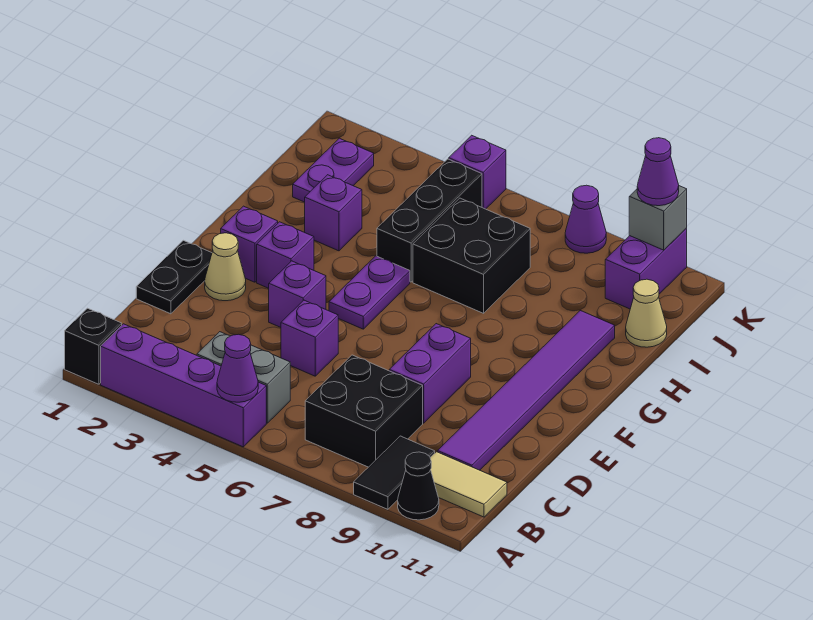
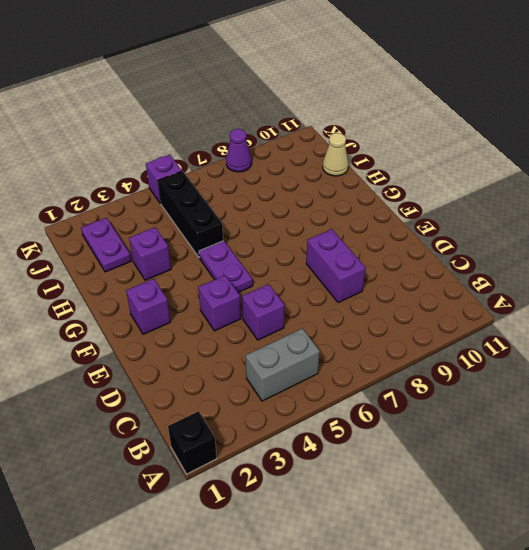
none -> purple 1x4 brick [101,324,266,447]
none -> black 1x2 tile [354,436,435,509]
none -> black 1x1 cone [398,452,439,520]

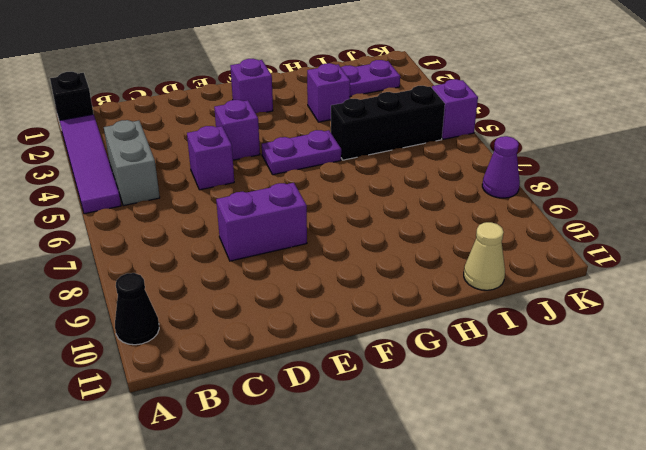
purple 1x4 tile [60,114,121,214] -> purple 1x4 brick [101,324,266,447]
none -> black 1x2 tile [354,436,435,509]
none -> black 2x2 brick [305,355,423,467]
none -> tan 1x2 tile [430,452,507,517]

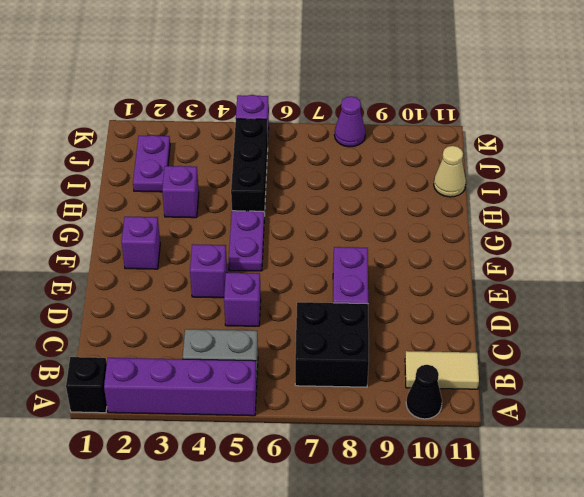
none -> black 1x2 tile [354,436,435,509]
none -> purple 1x6 tile [438,311,615,470]
none -> black 1x2 plate [136,240,212,314]

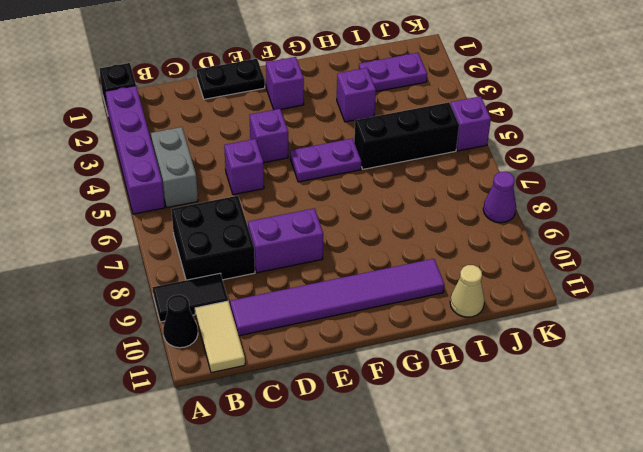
none -> tan 1x1 cone [205,233,246,301]
none -> purple 1x1 brick [257,222,314,288]
none -> black 2x2 brick [413,198,530,313]

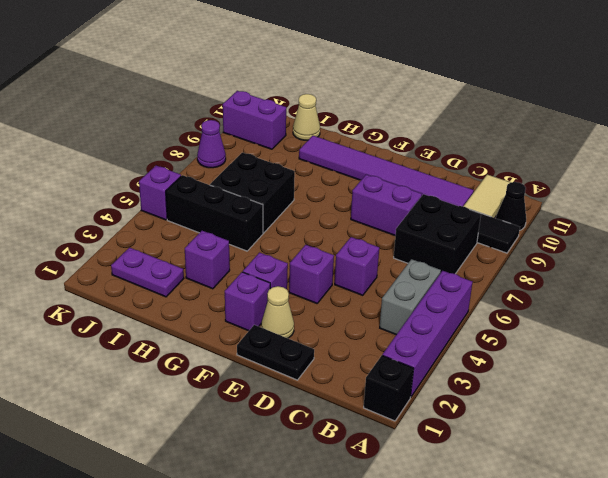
none -> purple 1x2 plate [329,256,410,329]
none -> purple 1x1 cone [217,334,258,402]
none -> grey 1x1 brick [629,186,687,250]

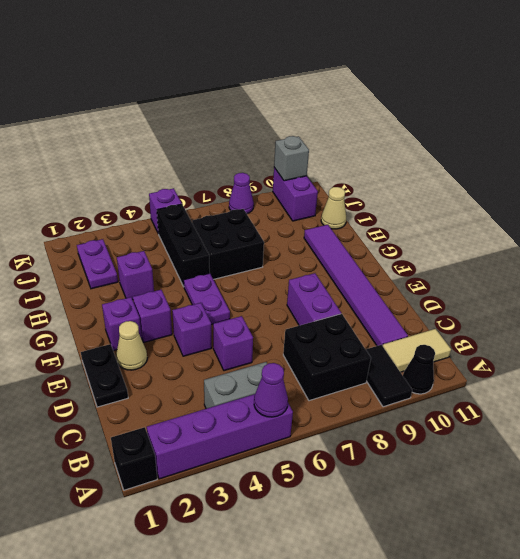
none -> purple 1x1 cone [637,138,679,206]

